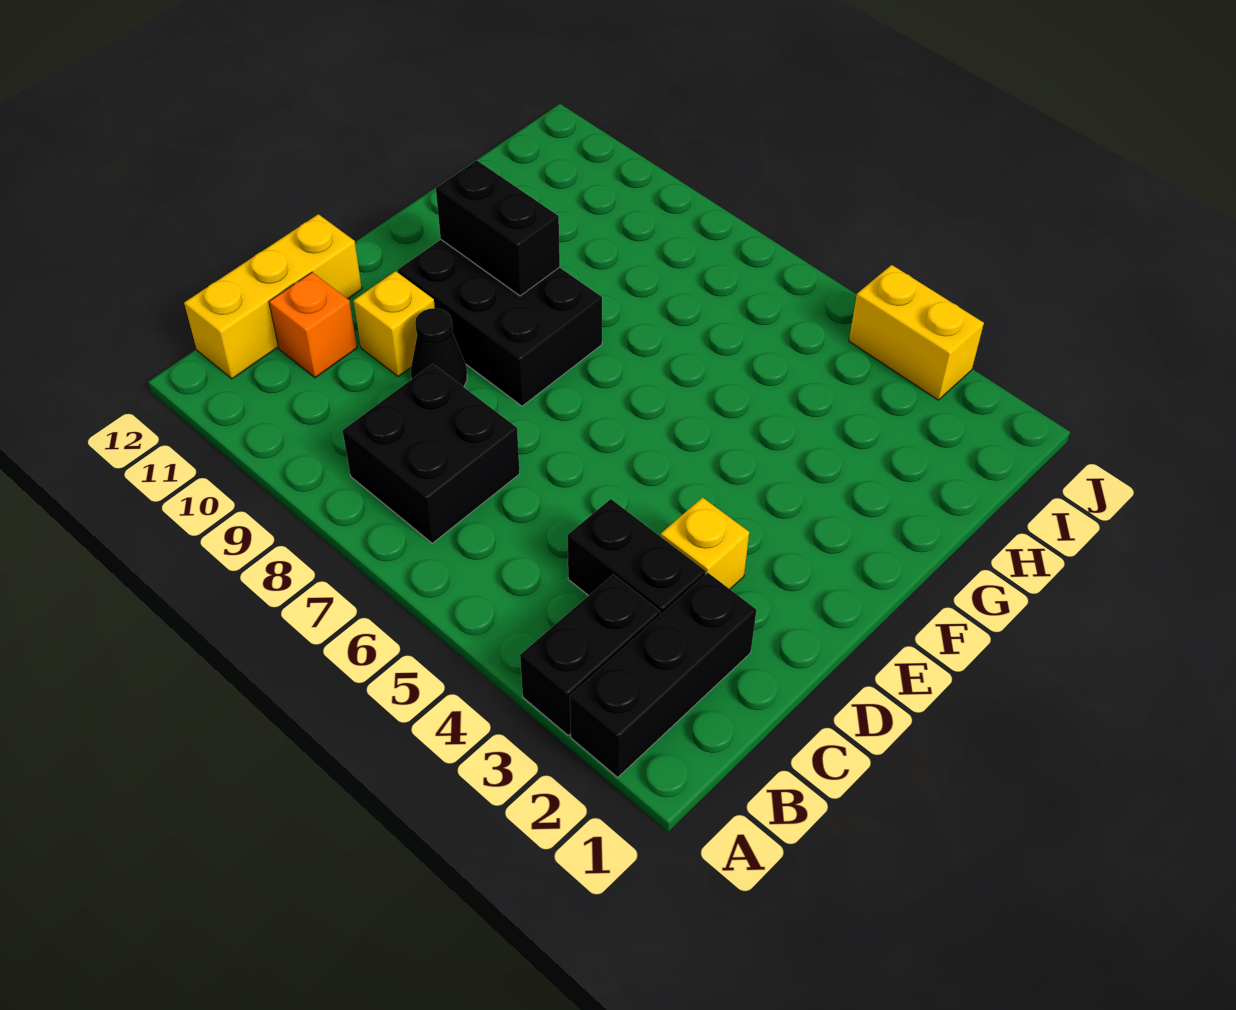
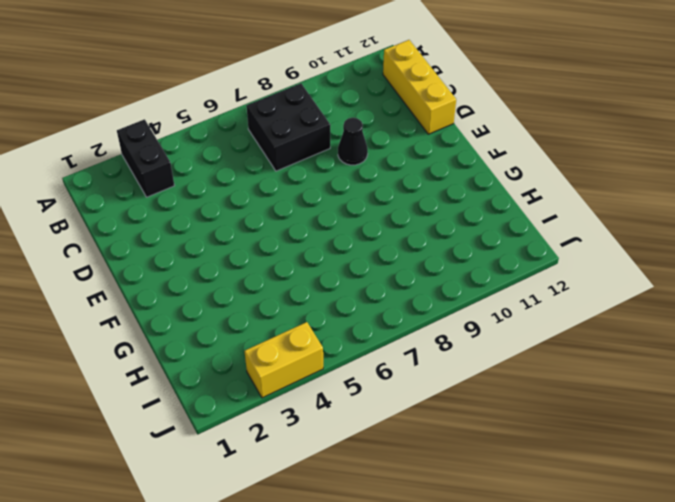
none -> black 1x3 brick [570,573,756,777]
none -> black 1x2 brick [568,499,706,615]
none -> orange 1x1 brick [269,272,357,378]

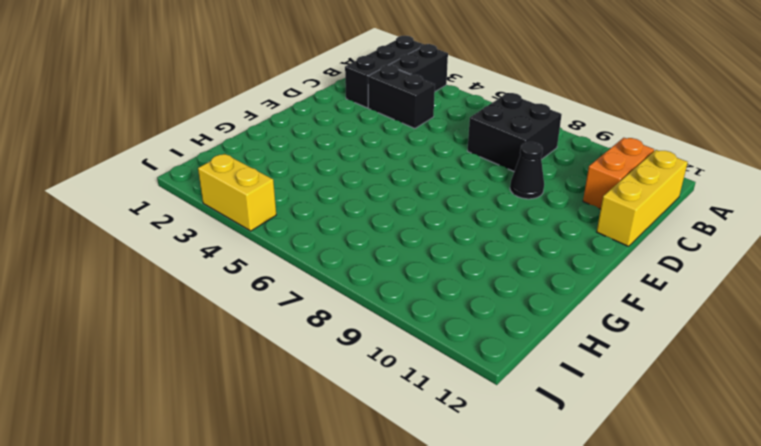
orange 1x2 brick [583,138,654,209] -> orange 1x1 brick [269,272,357,378]
none -> yellow 1x1 brick [661,498,749,589]
none -> yellow 1x1 brick [354,271,435,376]
none -> black 2x3 brick [398,240,602,406]

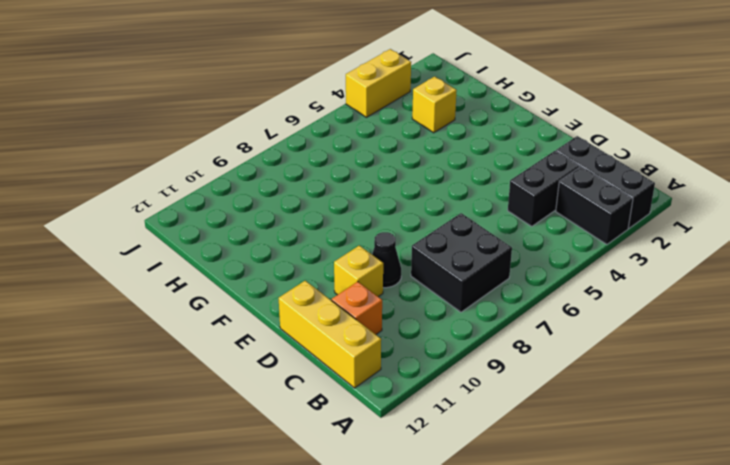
yellow 1x1 brick [412,76,457,133] -> yellow 1x1 brick moved to [661,498,749,589]
none -> black 2x3 brick [398,240,602,406]
none -> black 1x2 brick [436,160,560,296]

